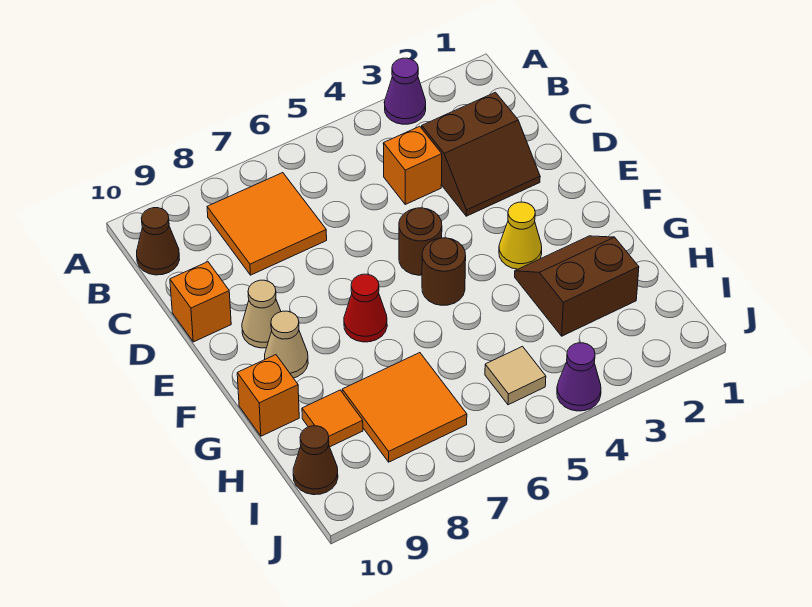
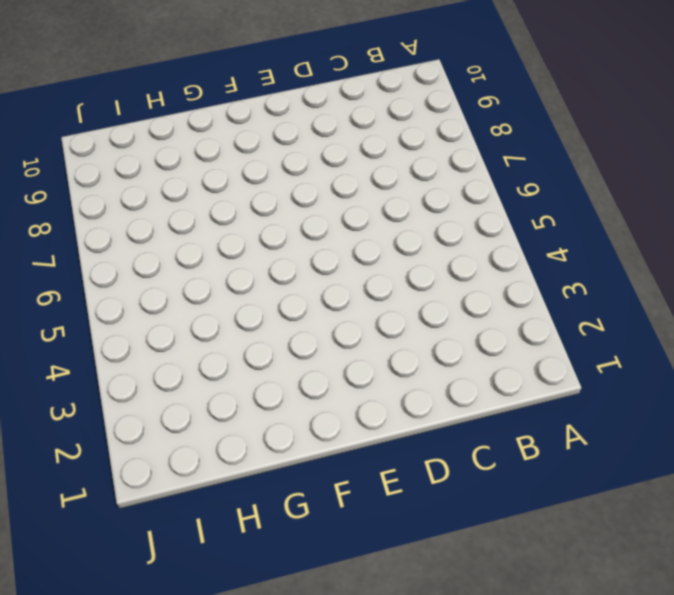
none -> purple 1x1 cone [384,58,426,124]
none -> orange 2x2 tile [207,173,327,275]
none -> brown 1x1 cone [137,208,180,275]

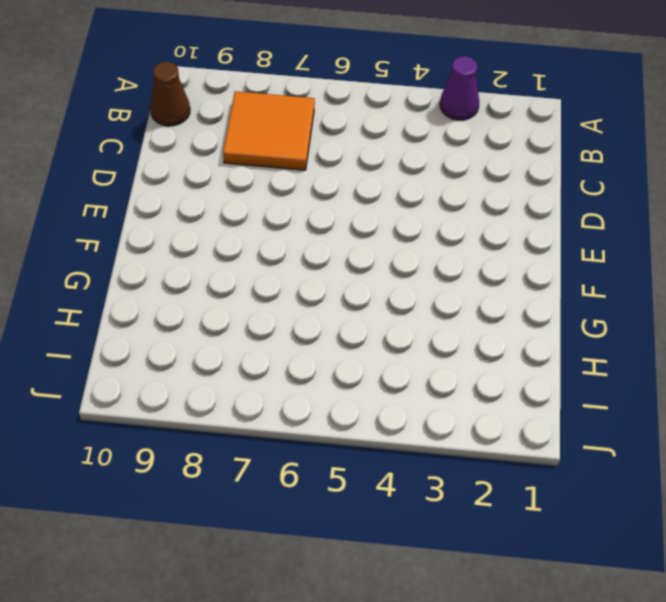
none -> brown 2x2 slope [422,92,540,216]
none -> orange 1x1 brick [383,126,442,204]
none -> orange 1x1 brick [170,262,231,342]

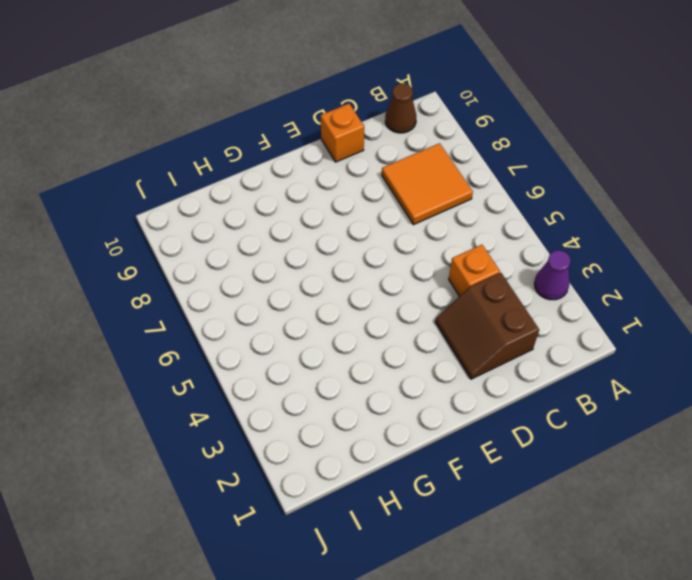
none -> brown 1x1 round brick [399,208,442,275]
none -> tan 1x1 cone [242,280,281,348]
none -> yellow 1x1 cone [499,202,542,269]

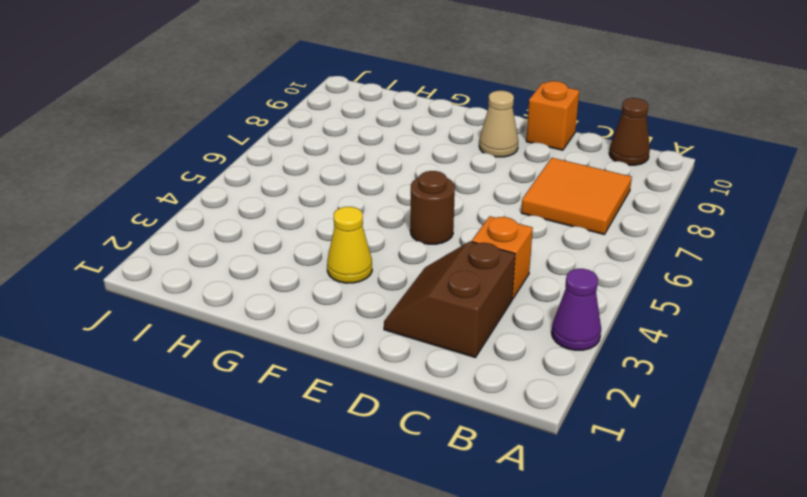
none -> brown 1x1 round brick [422,238,466,305]
none -> red 1x1 cone [344,274,387,342]
none -> tan 1x1 cone [265,311,308,378]

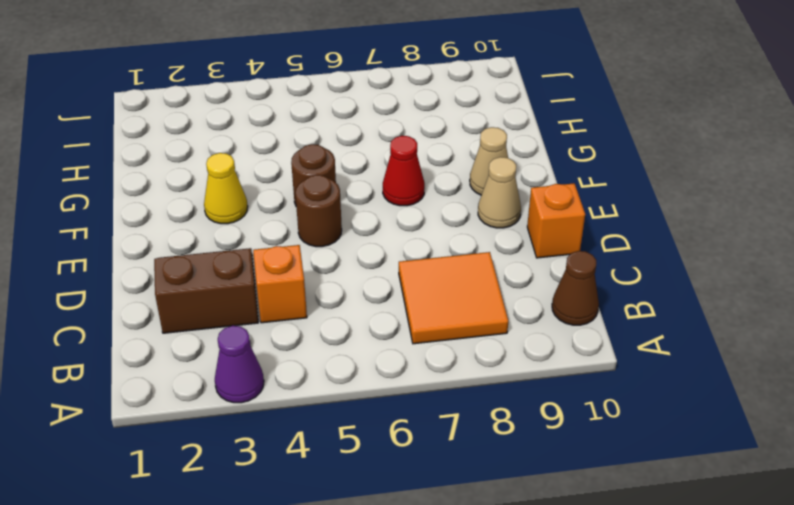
none -> brown 2x2 slope [515,236,639,336]
none -> orange 1x1 brick [237,355,299,436]
none -> orange 2x2 tile [342,353,467,462]

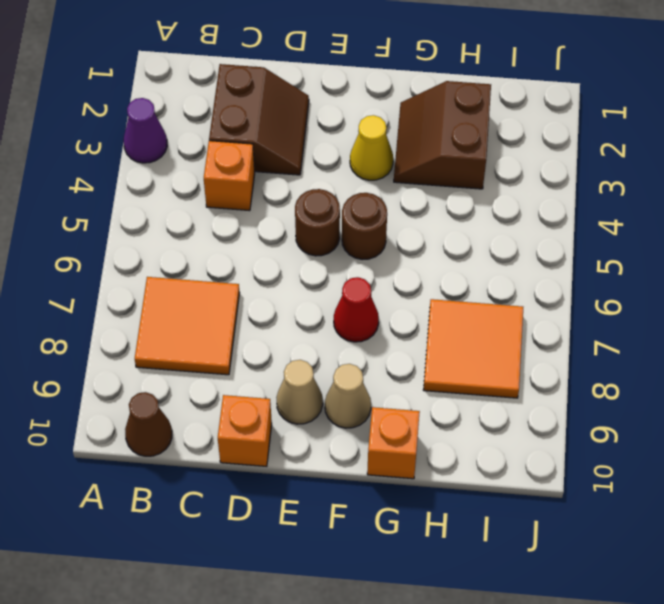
none -> orange 1x1 tile [302,390,363,447]
none -> tan 1x1 tile [485,346,546,405]
none -> brown 1x1 cone [293,426,338,495]

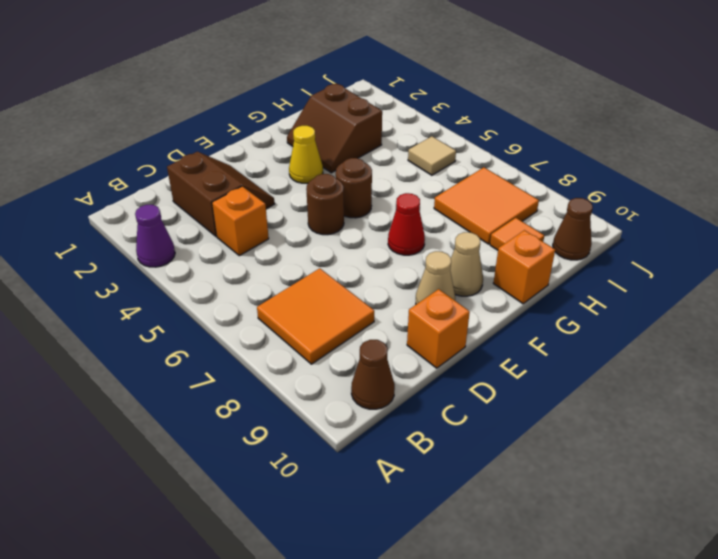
none -> purple 1x1 cone [557,343,601,411]

